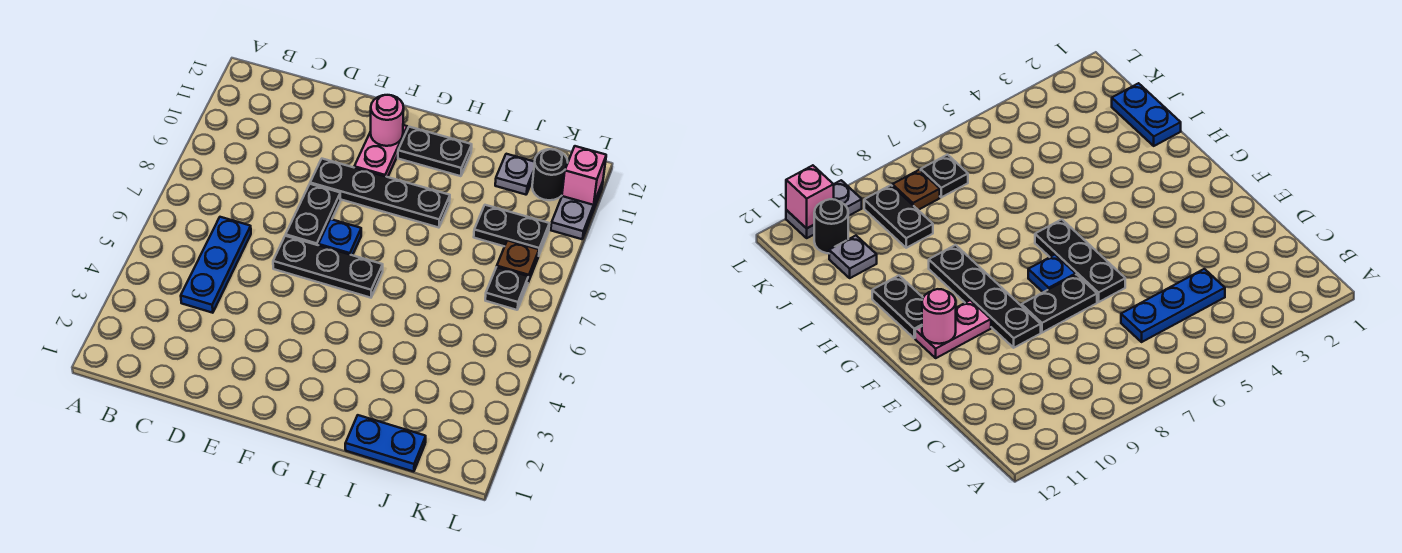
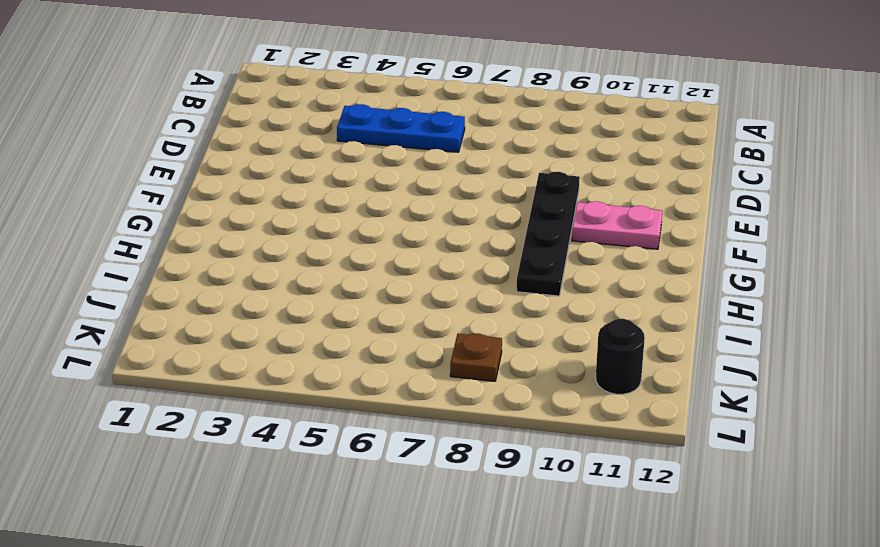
none -> black 1x3 plate [273,236,383,298]
none -> black 1x2 plate [286,184,341,245]
none -> blue 1x1 plate [318,219,361,255]

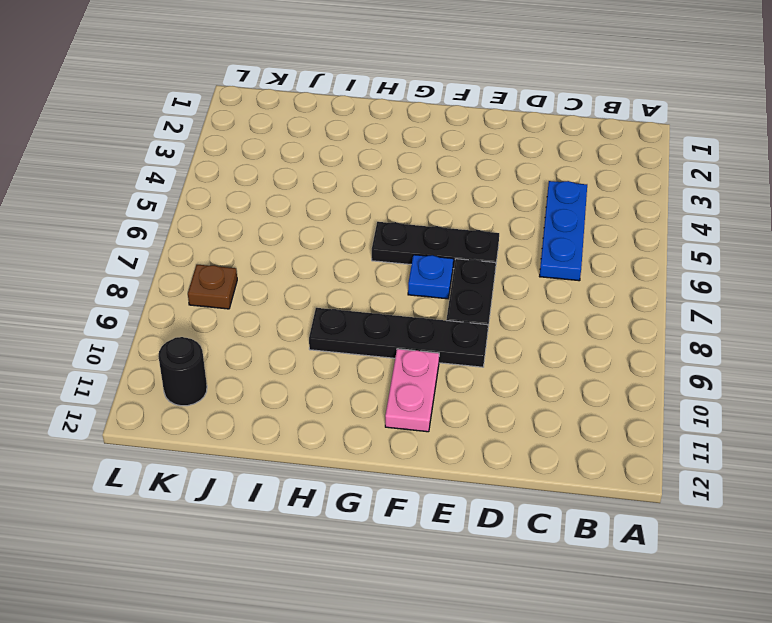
none -> black 1x2 plate [398,127,472,176]
none -> blue 1x2 plate [345,415,426,472]
none -> black 1x2 plate [474,205,549,256]

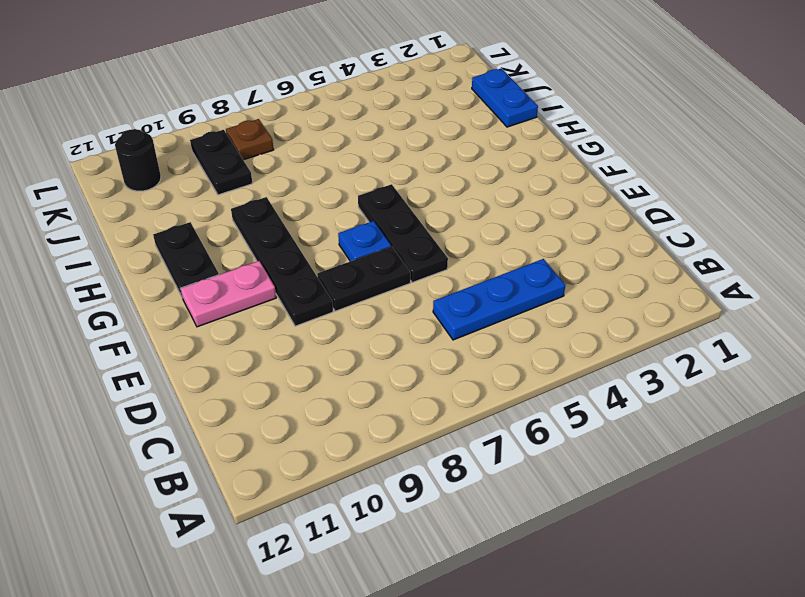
none -> grey 1x1 plate [495,154,535,195]
none -> black 1x1 plate [485,267,528,310]
none -> grey 1x2 plate [551,182,603,239]

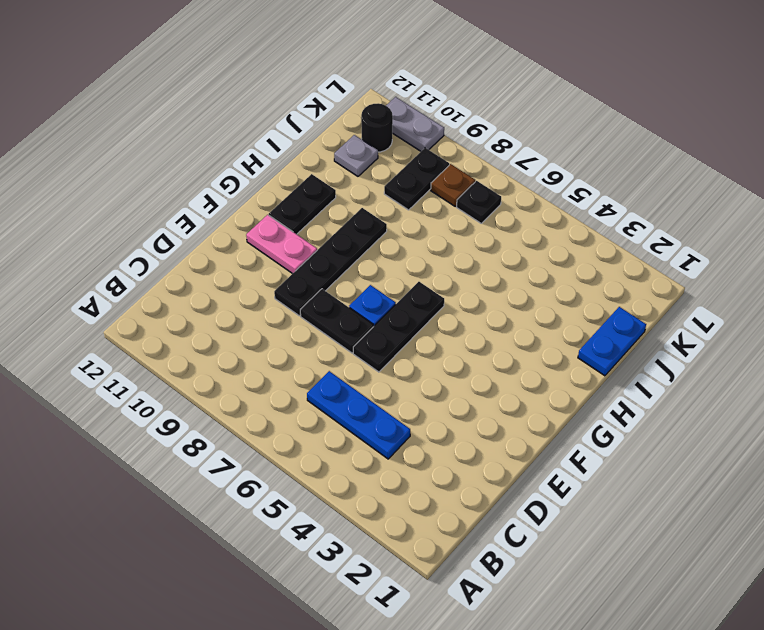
none -> pink 1x1 round brick [371,95,404,146]
none -> pink 1x1 brick [562,146,606,205]

